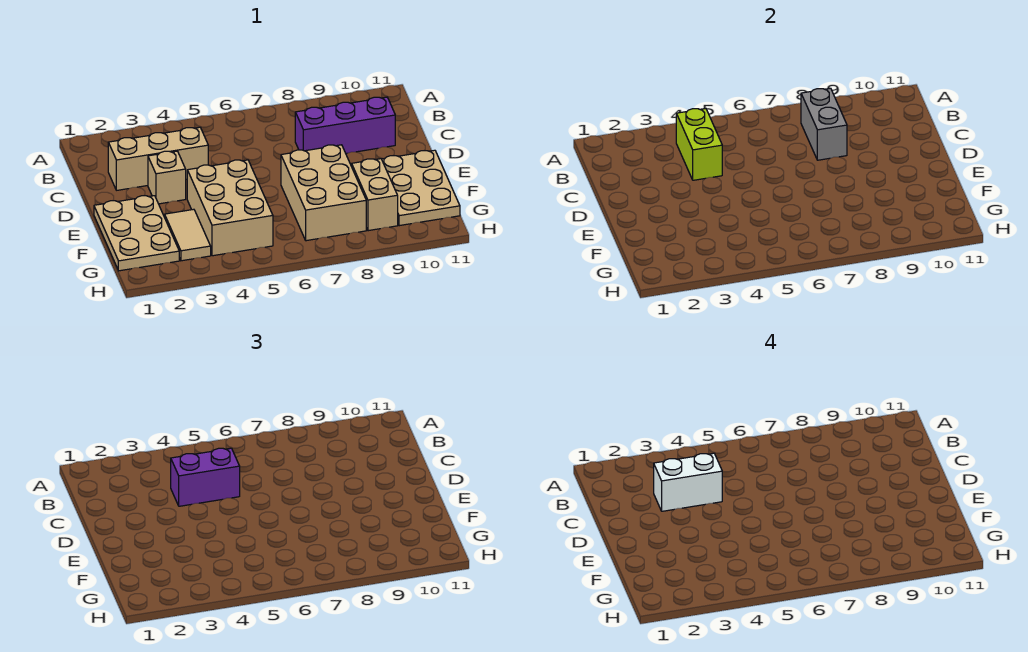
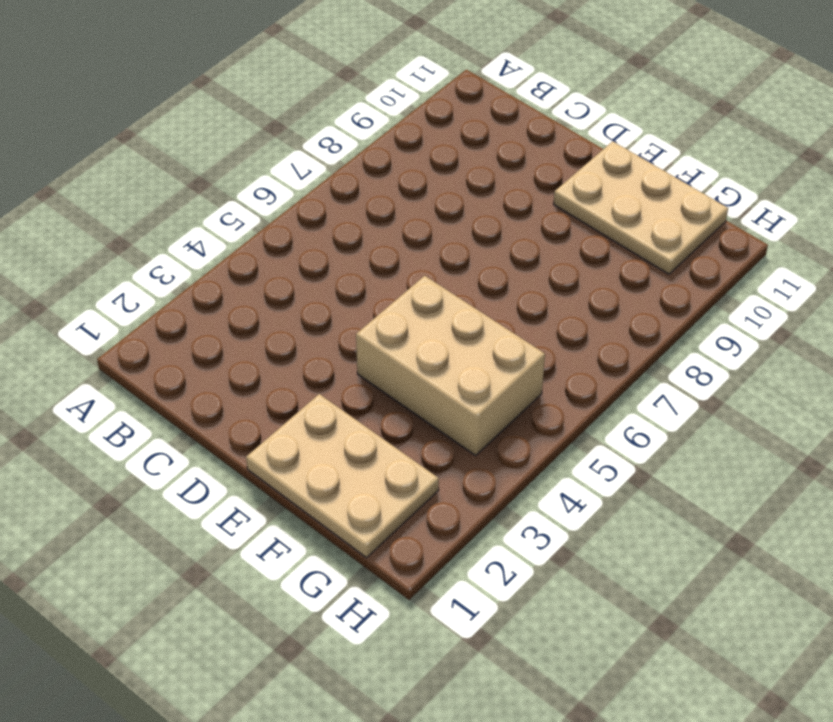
none -> tan 1x3 brick [108,127,208,190]
none -> purple 1x3 brick [295,97,395,153]
none -> tan 1x1 brick [148,151,186,204]

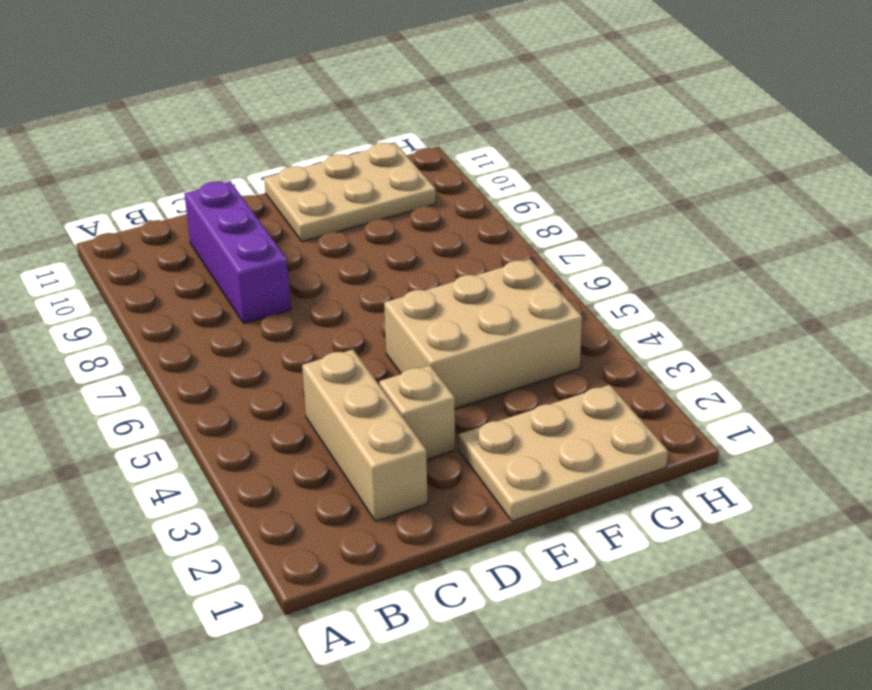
none -> tan 2x3 brick [281,145,366,241]
none -> tan 1x2 tile [165,209,211,261]
none -> tan 1x2 brick [352,159,398,231]

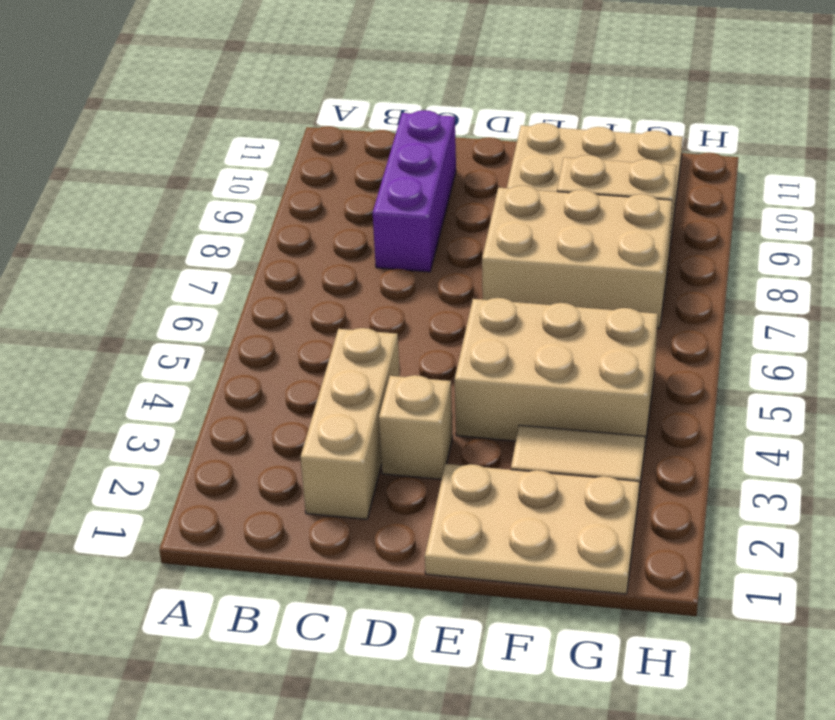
none -> lime 1x2 brick [676,109,722,180]
none -> grey 1x2 brick [801,88,847,160]
none -> purple 1x2 brick [171,448,240,506]

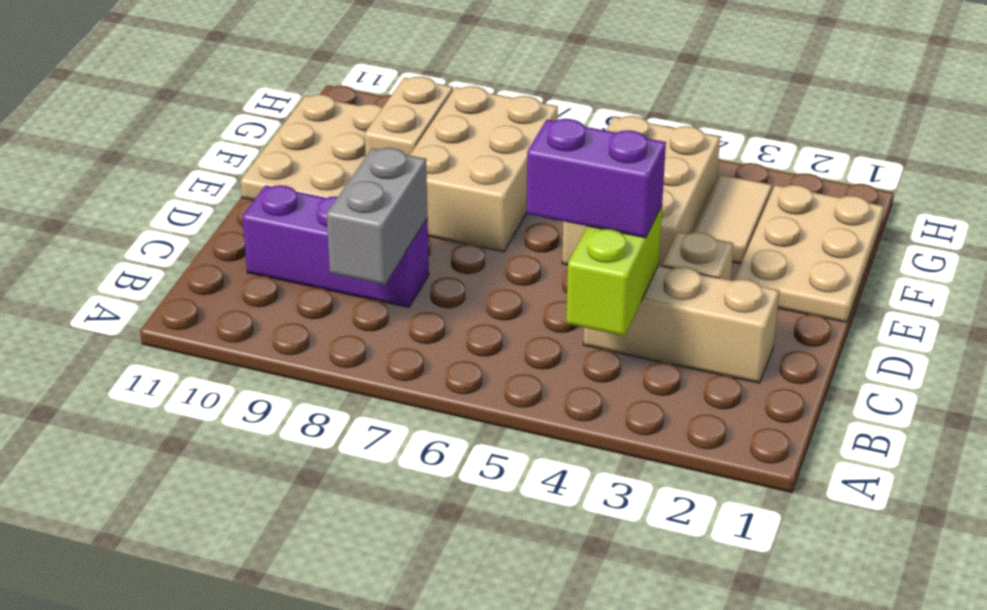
none -> white 1x2 brick [654,453,722,511]

